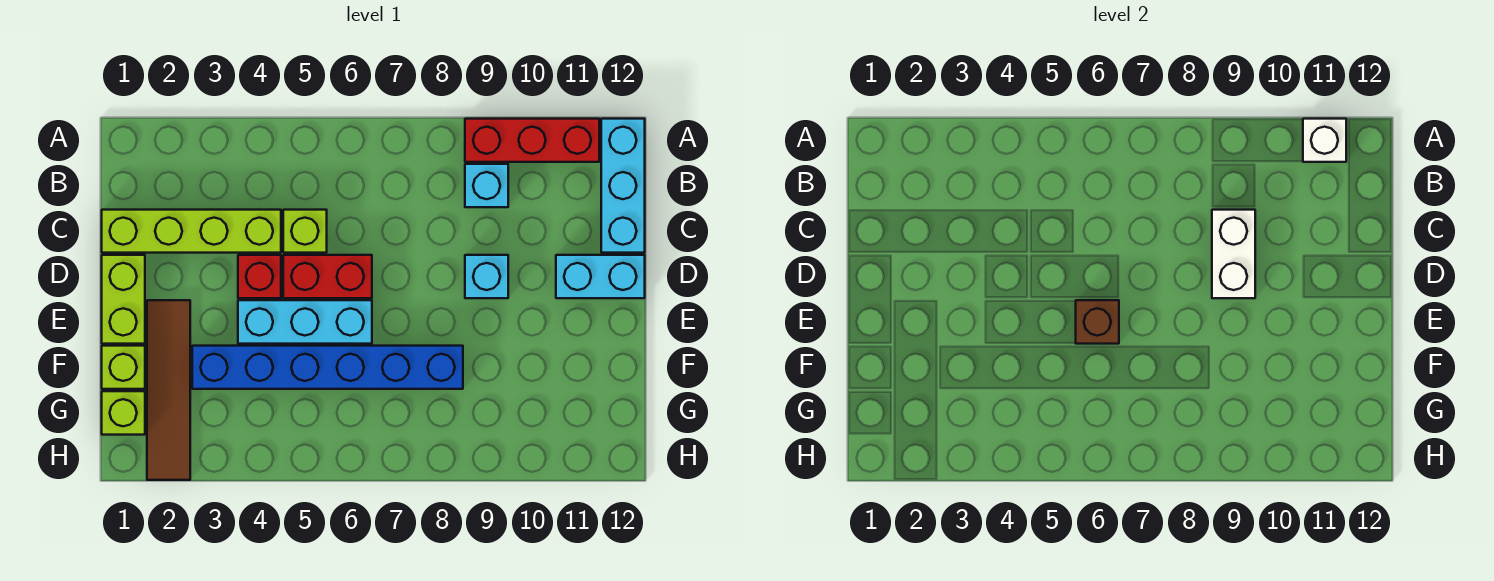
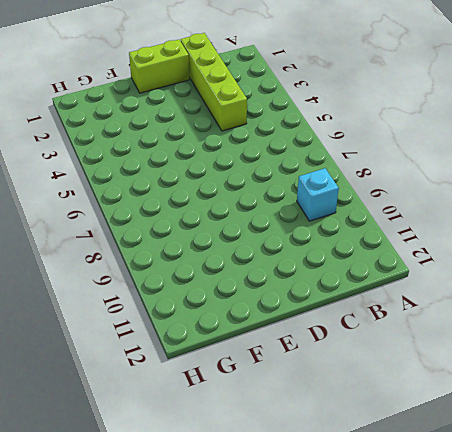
none -> red 1x3 brick [465,119,599,162]
none -> cyan 1x3 brick [601,119,645,253]
none -> lime 1x1 brick [283,210,327,253]

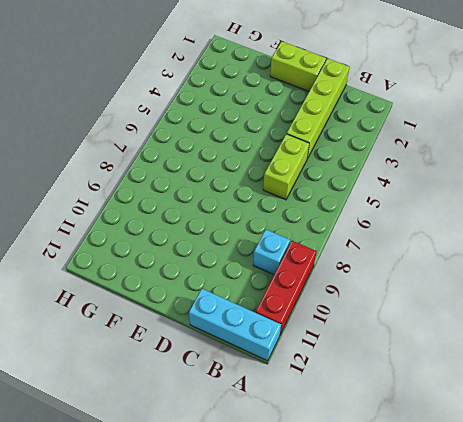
lime 1x2 brick [263,134,309,200] -> lime 1x1 brick [283,210,327,253]
none -> red 1x1 brick [238,255,281,298]
none -> red 1x2 brick [283,255,372,298]
none -> cyan 1x1 brick [465,255,508,298]

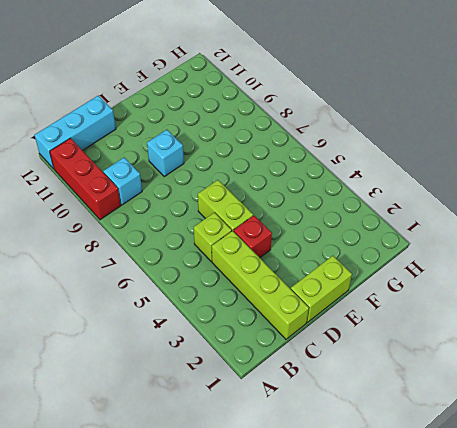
lime 1x2 brick [198,180,253,232] -> red 1x2 brick [283,255,372,298]
none -> cyan 1x2 brick [556,255,645,298]
none -> brown 1x4 tile [147,300,190,480]
none -> cyan 1x3 brick [238,300,372,344]

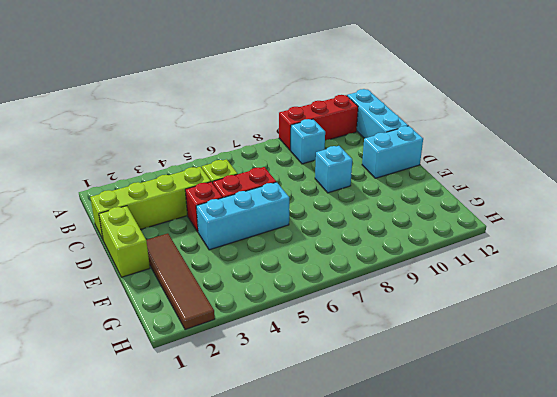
none -> lime 1x1 brick [102,346,145,389]
none -> blue 1x6 brick [192,346,463,389]
none -> lime 1x1 brick [102,391,145,435]

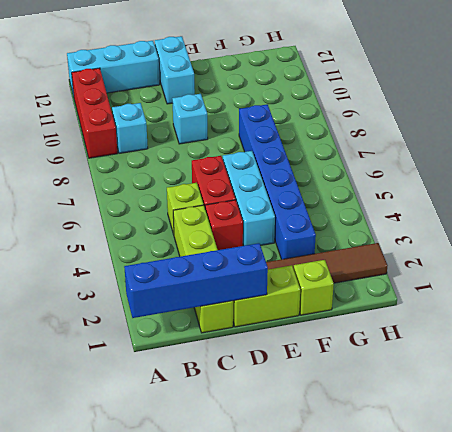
blue 1x4 brick [124,243,268,318] -> none
none -> lime 1x1 brick [102,391,145,435]
none -> white 1x1 brick [1303,119,1346,162]
none -> white 1x2 brick [1212,210,1255,298]

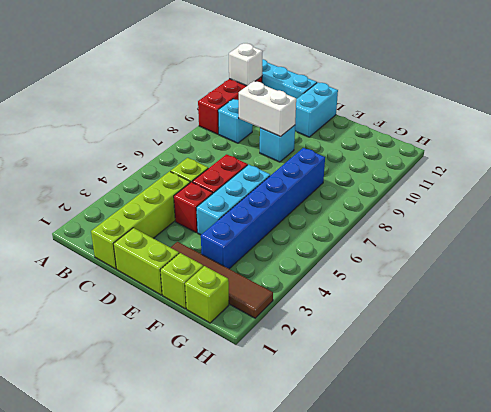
none -> brown 1x1 brick [1076,300,1119,344]

